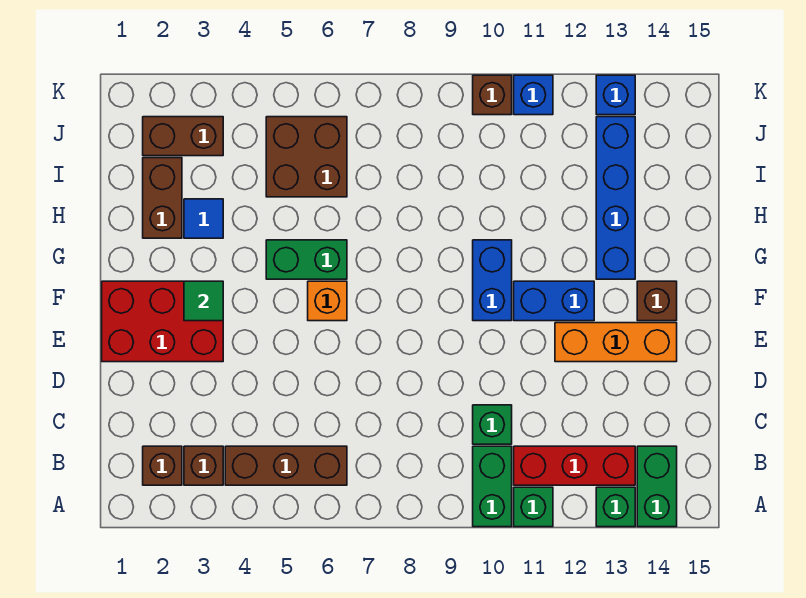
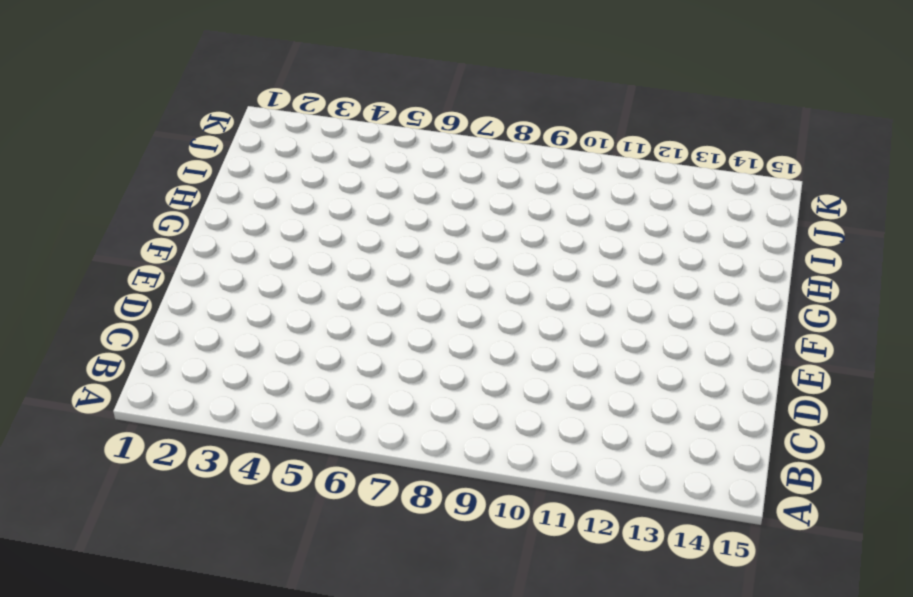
none -> green 1x2 brick [473,446,512,527]
none -> green 1x1 brick [514,487,553,527]
none -> green 1x1 brick [596,487,635,527]

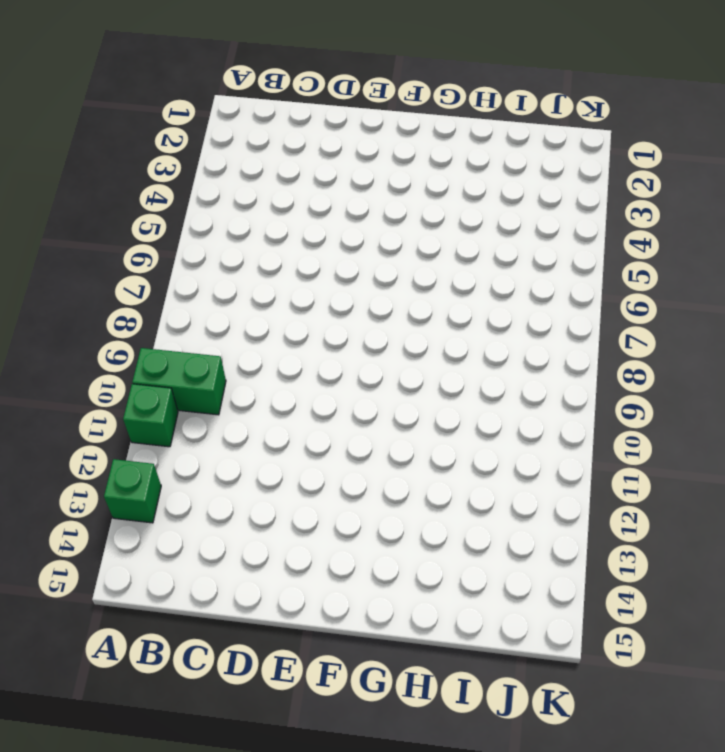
none -> green 1x2 brick [637,446,677,527]
none -> brown 1x1 brick [143,446,182,485]
none -> brown 1x1 brick [184,446,223,485]

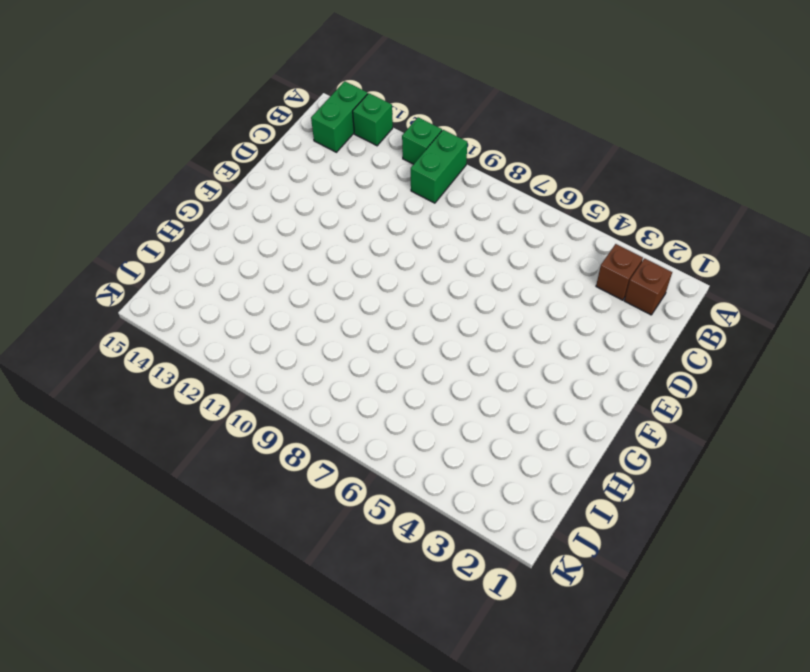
none -> brown 1x3 brick [225,446,347,485]
none -> red 1x3 brick [514,446,635,485]
none -> green 1x1 brick [473,405,512,444]

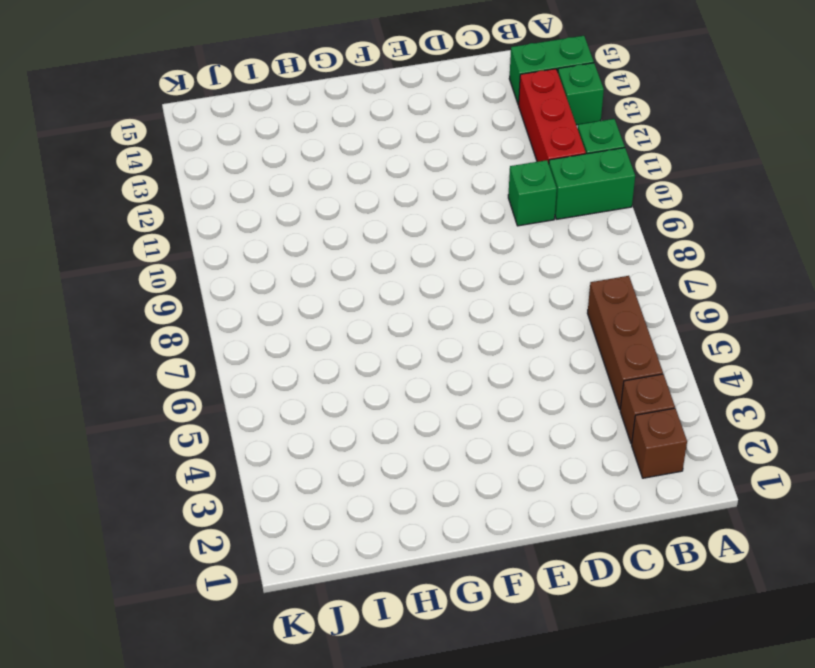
none -> red 2x3 brick [102,281,223,362]
none -> orange 1x3 brick [555,323,677,362]
none -> orange 1x1 brick [308,281,347,321]

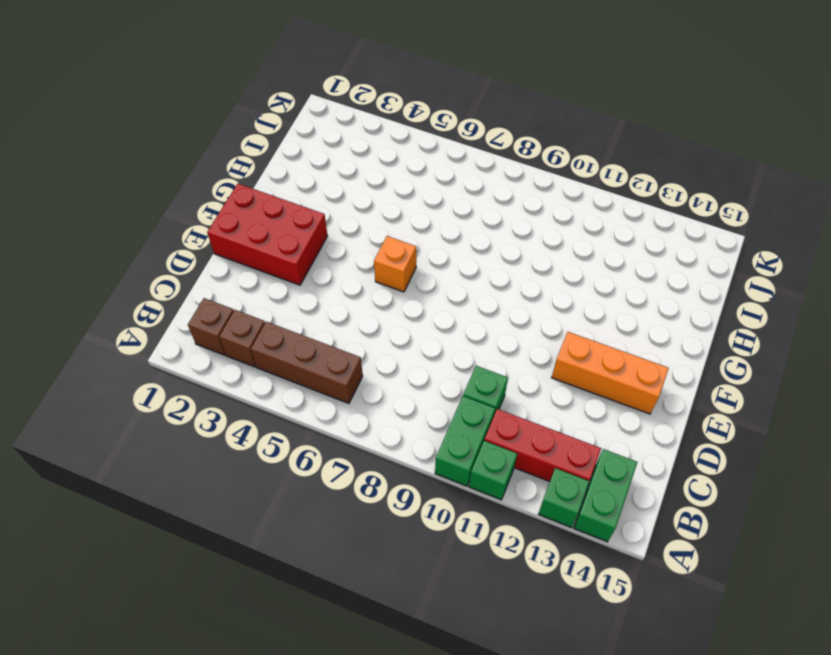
none -> blue 1x2 brick [473,240,512,321]
none -> blue 1x2 brick [514,281,594,321]
none -> brown 1x1 brick [637,281,677,321]

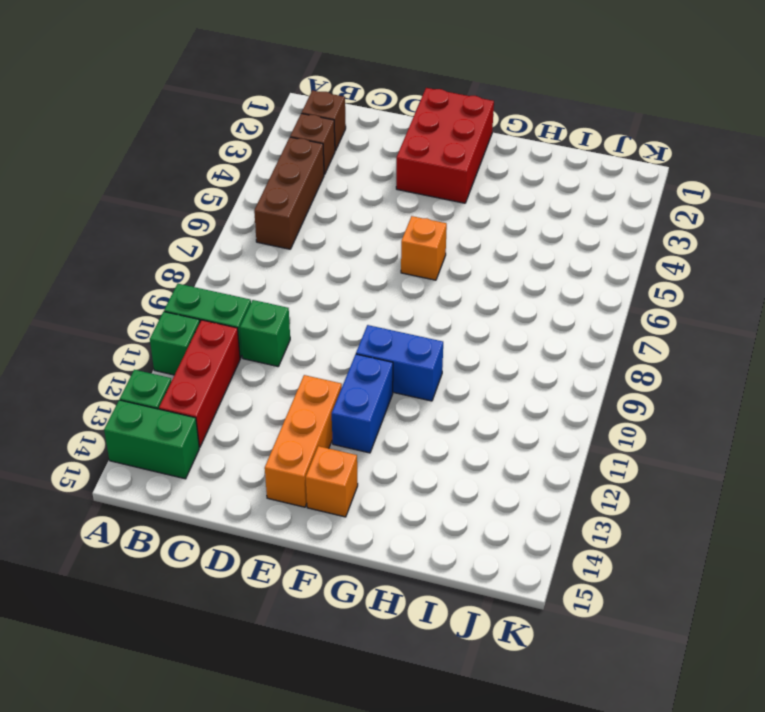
orange 1x1 brick [306,446,358,517] -> brown 1x1 brick [637,281,677,321]
none -> green 1x2 brick [266,240,347,279]
none -> blue 1x4 brick [596,117,635,279]
none -> brown 1x2 brick [143,158,182,238]

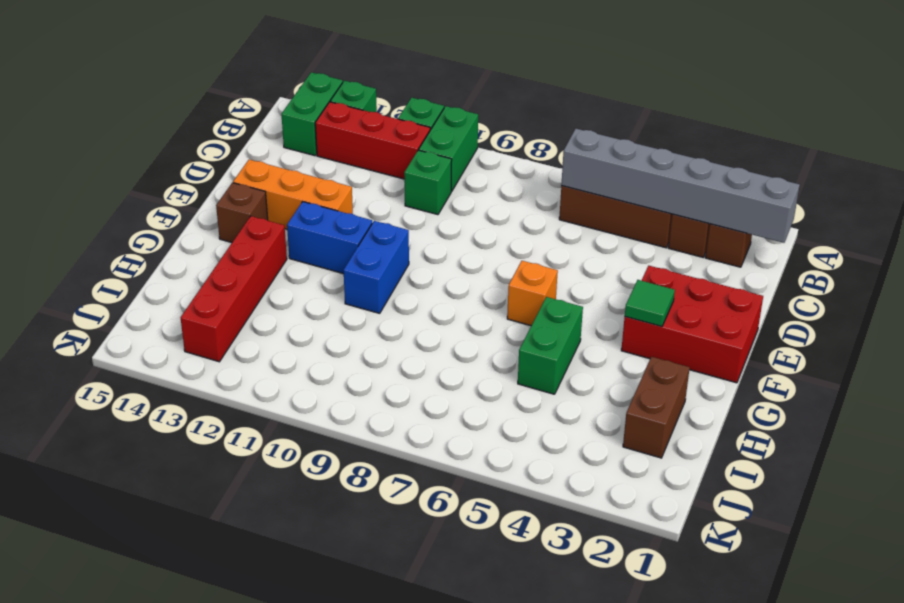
grey 1x6 brick [561,129,800,243] -> none
green 1x2 brick [518,297,583,394] -> green 1x2 brick turned to [266,240,347,279]
red 1x4 brick [181,216,287,362] -> blue 1x4 brick [596,117,635,279]
none -> blue 1x1 tile [184,199,223,238]
none -> brown 2x2 brick [266,117,347,197]
none -> brown 1x2 brick [143,117,223,156]

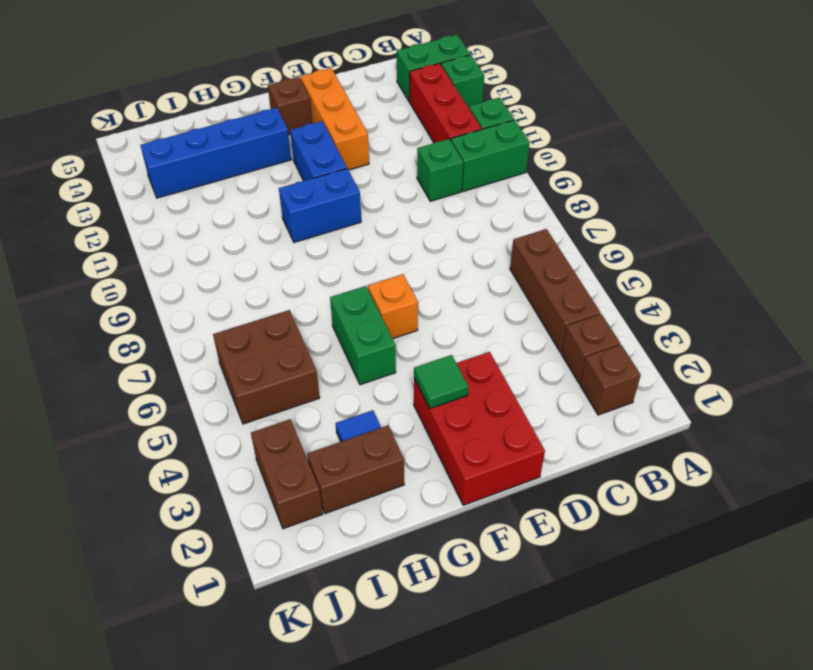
none -> brown 1x1 brick [473,75,512,115]
none -> blue 1x1 brick [514,75,553,115]
none -> blue 1x1 brick [596,75,635,115]

